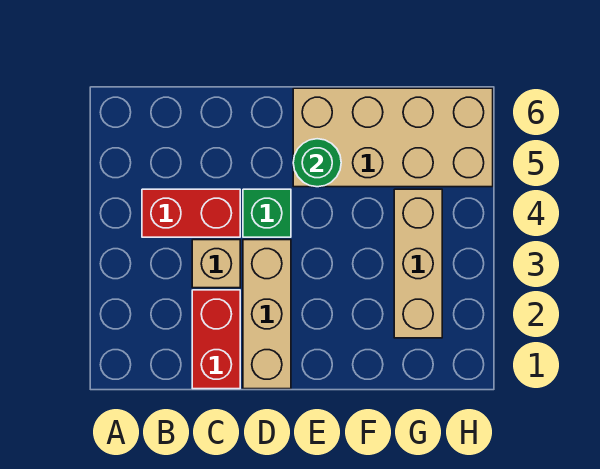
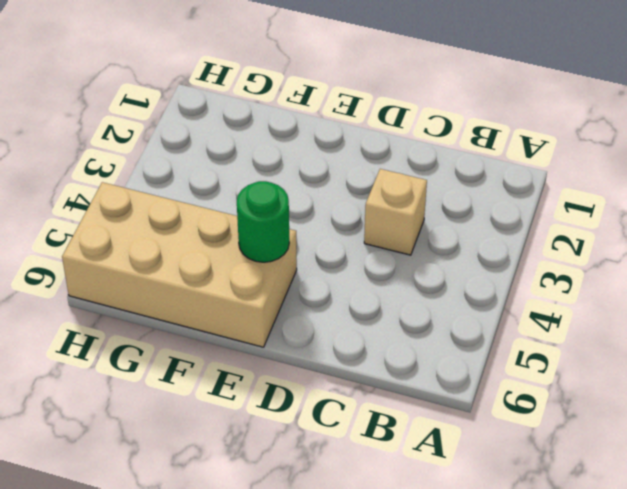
none -> red 1x2 brick [142,189,240,237]
none -> red 1x2 brick [192,290,240,389]

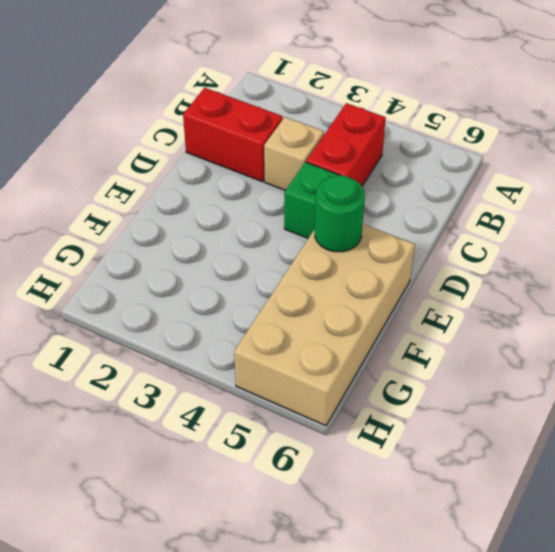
none -> tan 1x3 brick [243,240,291,389]
none -> tan 1x3 brick [394,189,442,338]

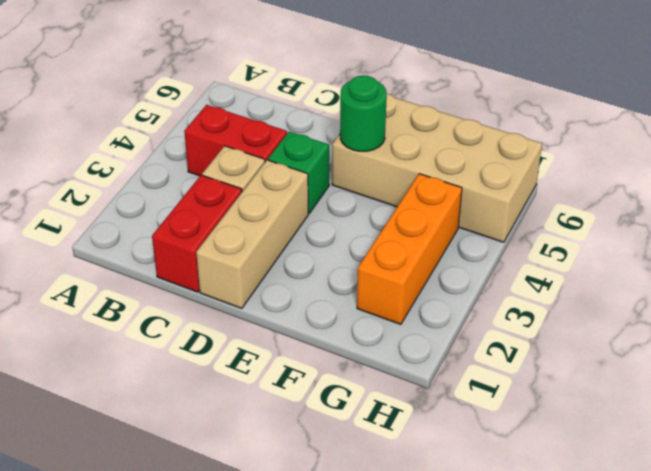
orange 1x3 brick [357,174,462,324] -> tan 1x3 brick [394,189,442,338]

